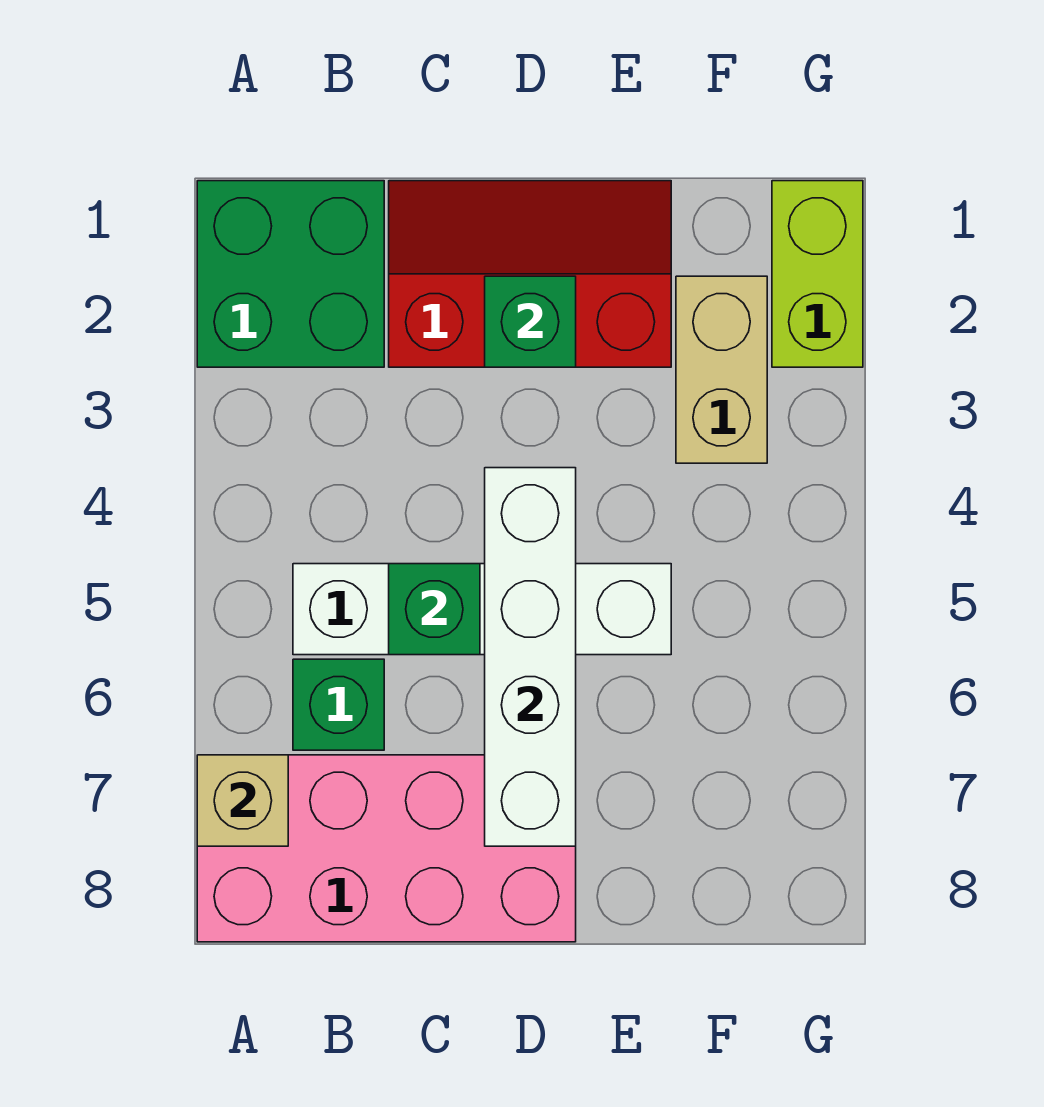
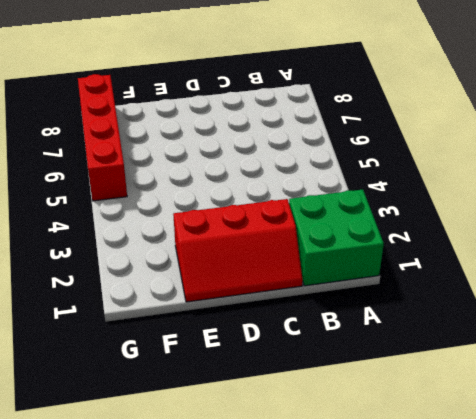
red 1x4 brick [78,74,127,201] -> none
none -> pink 2x4 brick [197,755,576,942]
none -> white 1x4 brick [293,564,671,655]

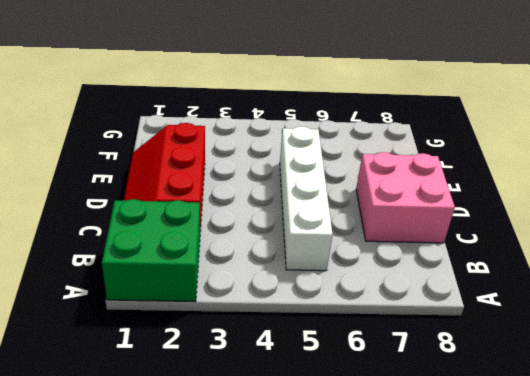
pink 2x2 brick [356,152,455,243] -> pink 2x4 brick [197,755,576,942]
none -> green 1x1 brick [293,659,384,750]
none -> tan 1x2 brick [676,276,767,463]

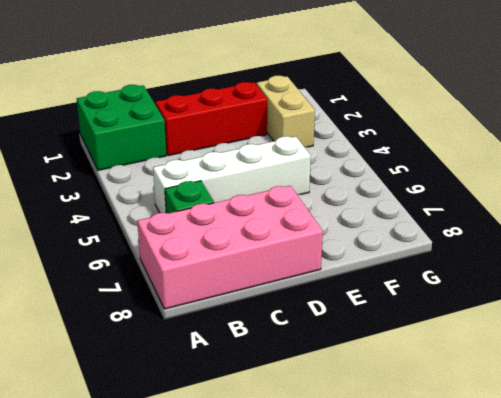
none -> lime 1x2 brick [772,181,863,367]
none -> tan 1x1 brick [197,755,288,846]

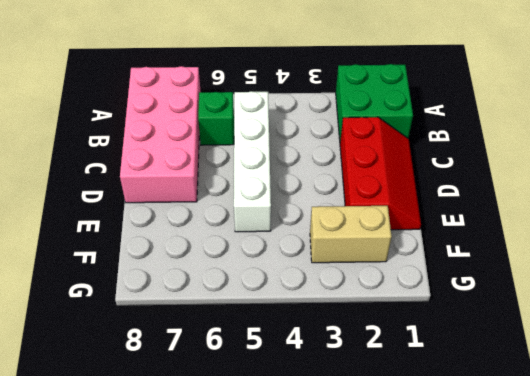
none -> lime 1x2 brick [772,181,863,367]
none -> tan 1x1 brick [197,755,288,846]

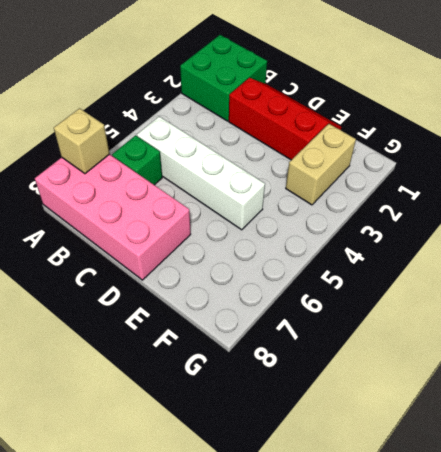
none -> lime 1x2 brick [772,181,863,367]
none -> green 1x1 brick [389,564,480,655]

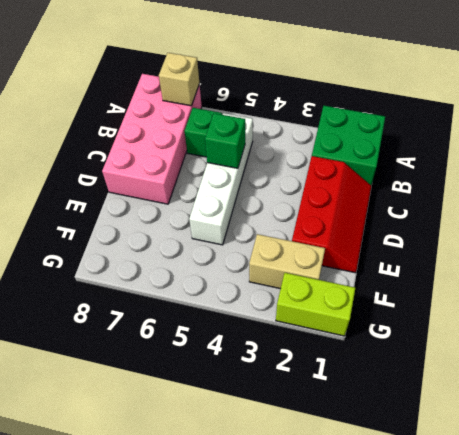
none -> green 1x1 brick [485,276,576,367]
none -> white 1x4 brick [485,468,576,846]

